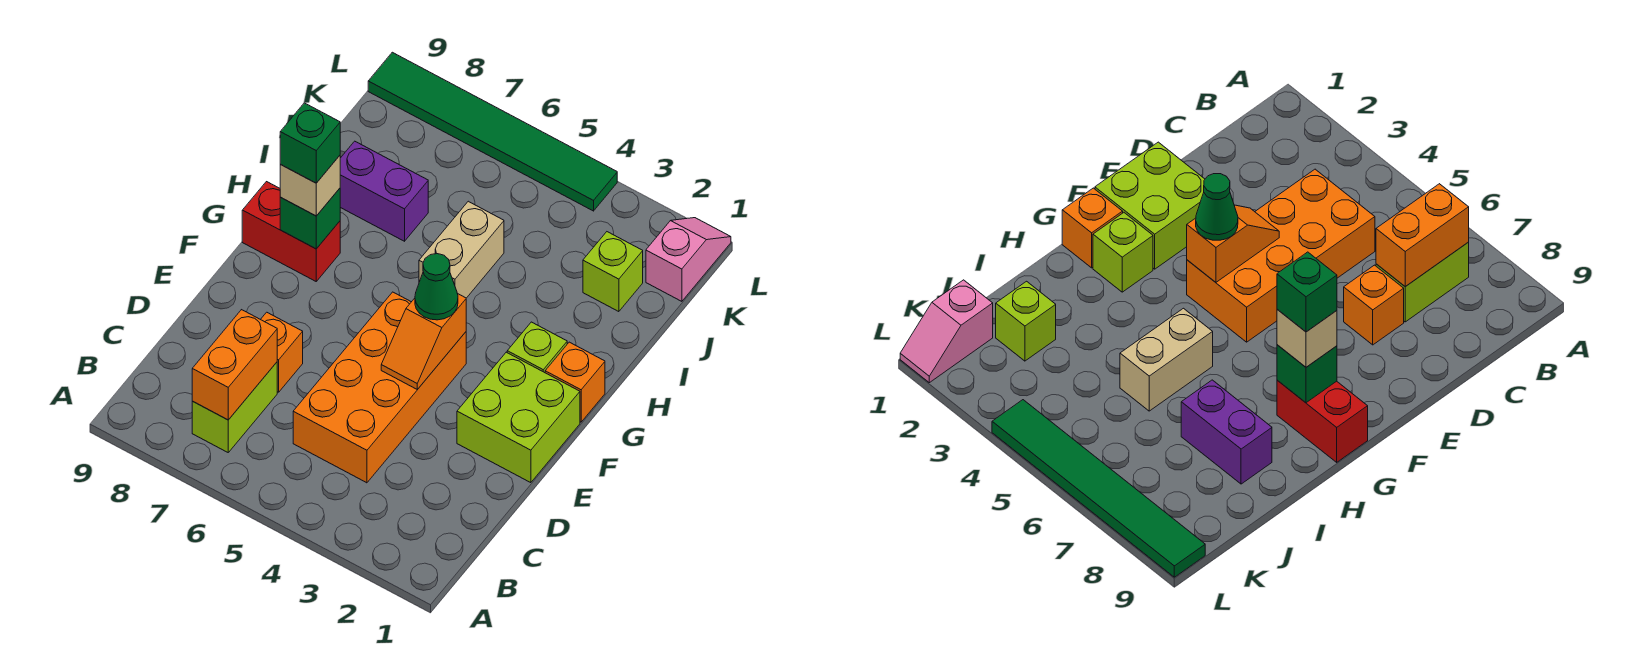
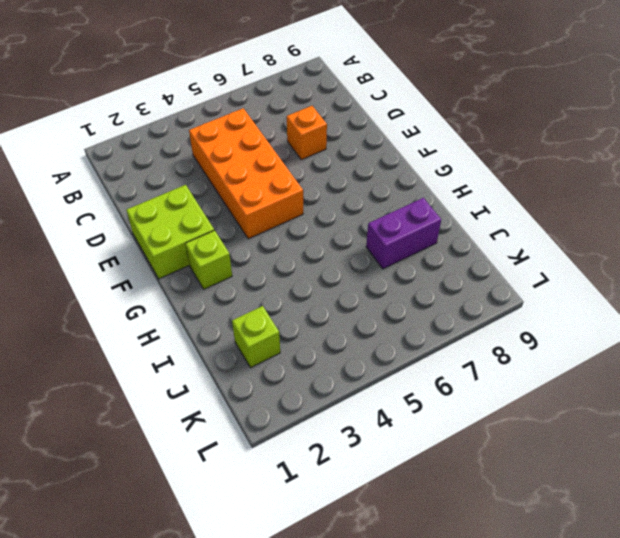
none -> lime 1x2 brick [192,362,277,452]
none -> orange 1x1 brick [545,342,605,422]
none -> red 1x2 brick [242,182,340,281]

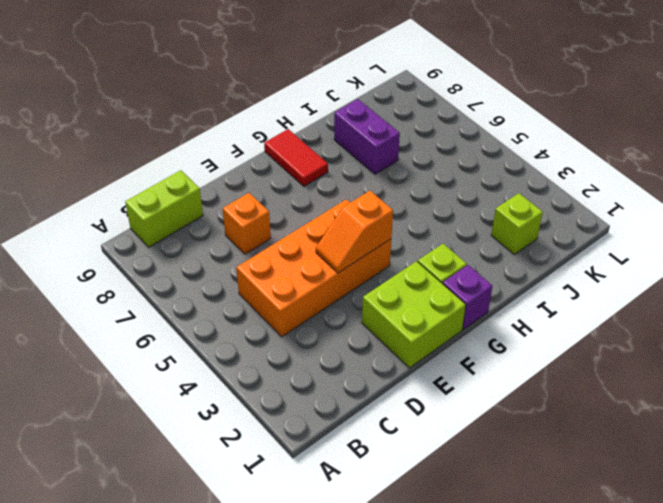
lime 1x2 brick [125,170,203,247] -> lime 1x2 brick moved to [192,362,277,452]
purple 1x1 brick [443,265,492,329] -> orange 1x1 brick [545,342,605,422]
red 1x2 tile [264,129,328,186] -> red 1x2 brick [242,182,340,281]
none -> tan 1x2 brick [419,201,504,298]
none -> pink 1x2 slope [646,218,731,301]
none -> green 1x6 tile [368,52,617,211]

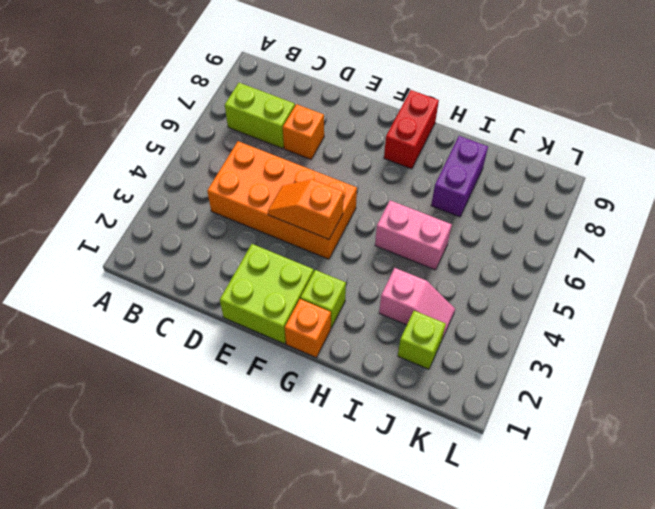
pink 1x2 brick [375,200,452,270] -> tan 1x2 brick [419,201,504,298]
pink 1x2 slope [379,268,455,339] -> pink 1x2 slope moved to [646,218,731,301]
none -> green 1x6 tile [368,52,617,211]
none -> orange 1x2 brick [192,310,277,420]
none -> green 1x1 brick [280,188,340,249]

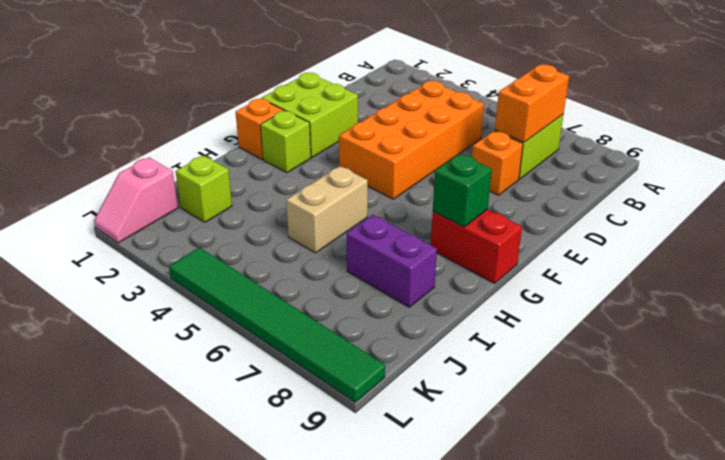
none -> orange 1x2 slope [381,293,466,389]
none -> green 1x1 cone [415,254,458,320]
none -> tan 1x1 brick [280,156,340,216]

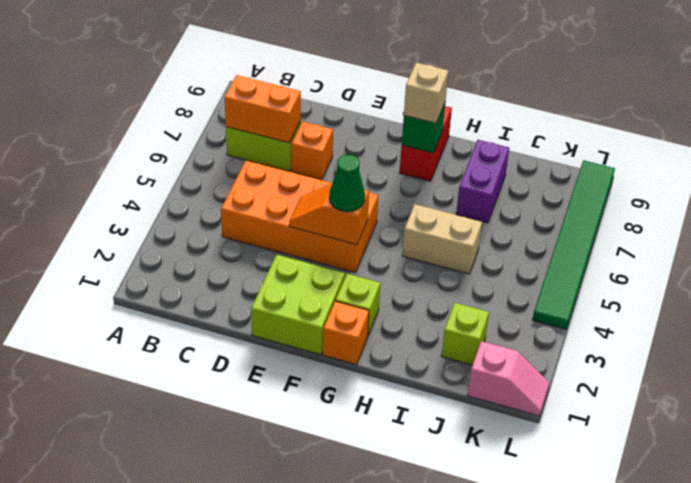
none -> green 1x1 brick [280,103,340,183]

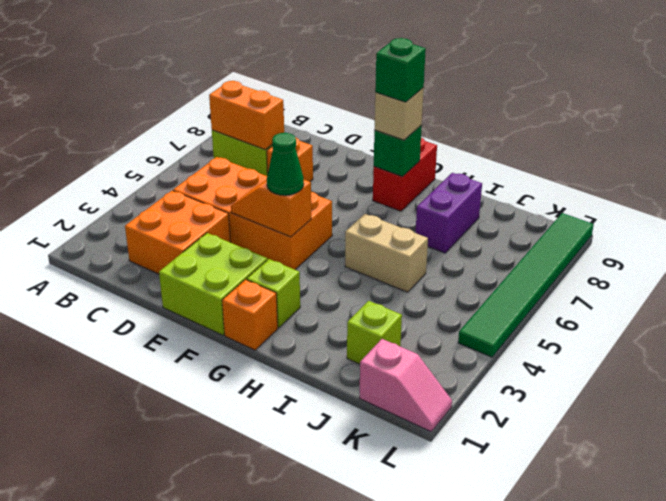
orange 2x2 brick [125,191,230,274] -> none

